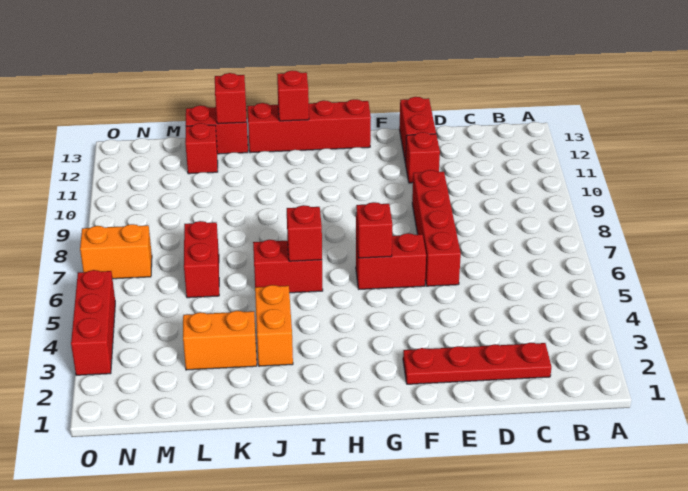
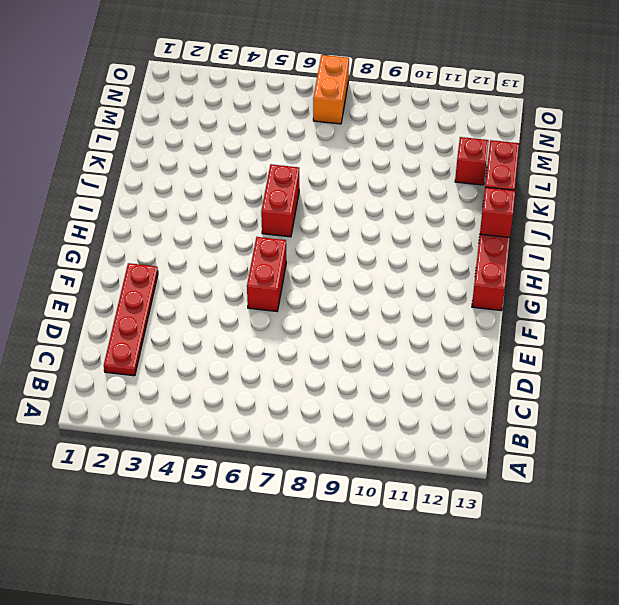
none -> red 1x4 brick [412,170,461,286]
none -> red 1x1 brick [406,132,440,183]
none -> red 1x2 brick [399,97,436,164]

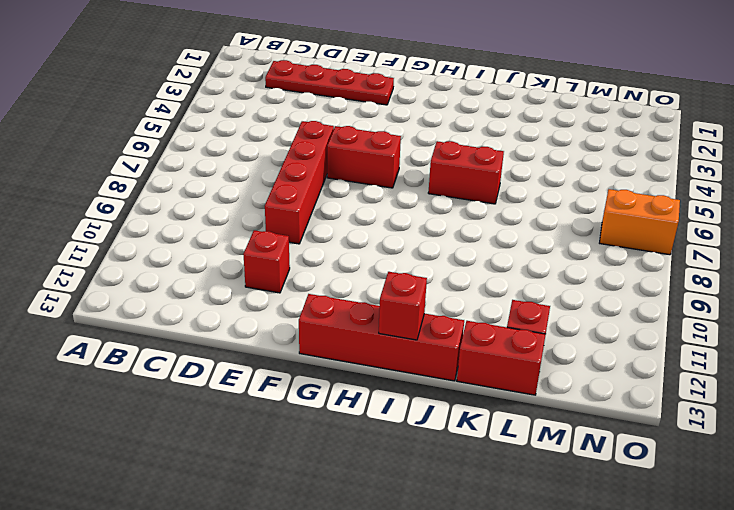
none -> red 1x2 brick [399,97,436,164]
none -> orange 1x2 brick [255,285,293,366]
none -> orange 1x2 brick [183,311,257,370]

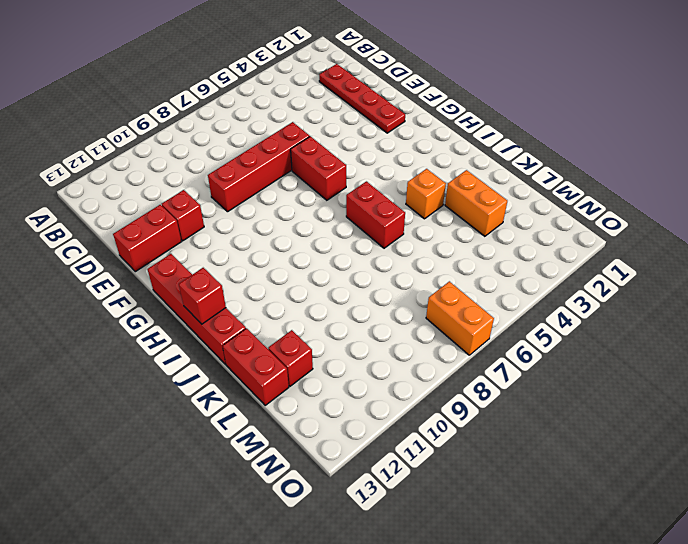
orange 1x1 brick [406,169,446,219] -> orange 1x2 brick [255,285,293,366]
none -> red 1x2 brick [184,221,219,298]
none -> red 1x3 brick [71,270,115,375]
none -> red 1x1 brick [356,202,392,258]

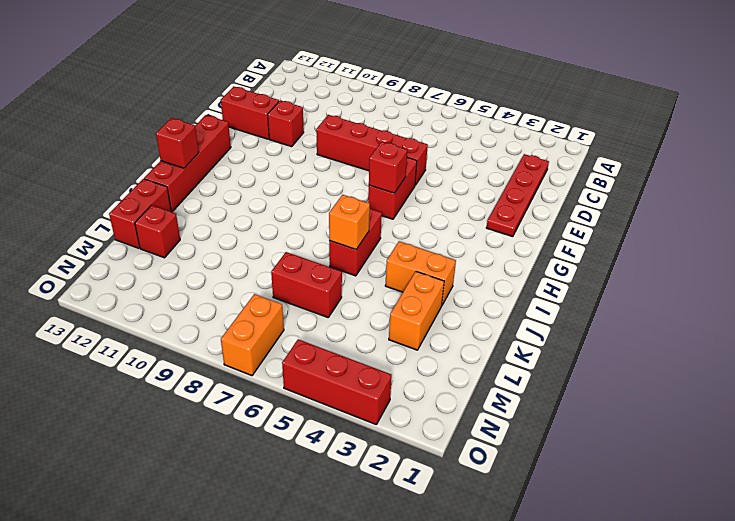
orange 1x1 brick [329,195,370,249] -> none
none -> red 1x1 brick [287,205,322,261]
none -> red 1x1 brick [215,73,247,124]

